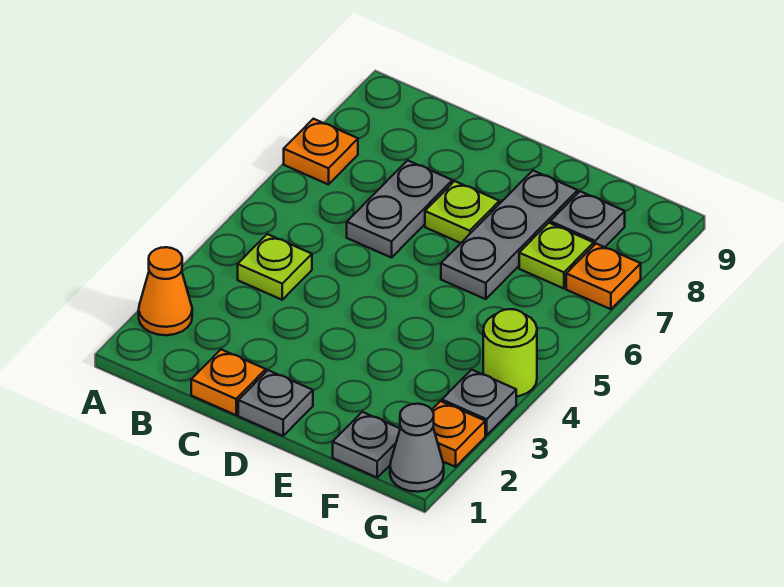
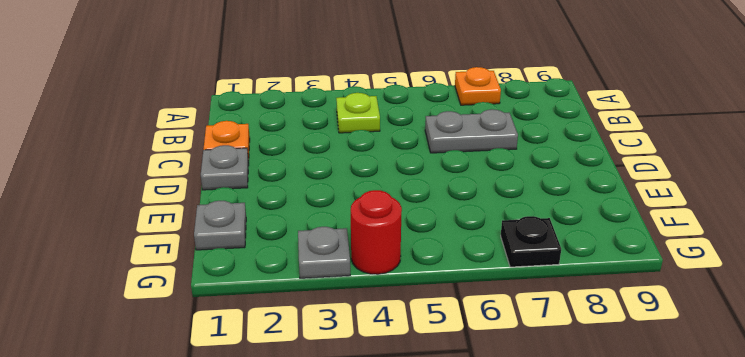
red 1x1 round brick [351,190,402,274] -> lime 1x1 round brick [483,309,537,396]
black 1x1 plate [501,216,561,267] -> orange 1x1 plate [566,244,641,309]
none -> orange 1x1 cone [139,247,192,335]
none -> lime 1x1 plate [425,181,499,243]
none -> grey 1x3 plate [441,171,578,299]

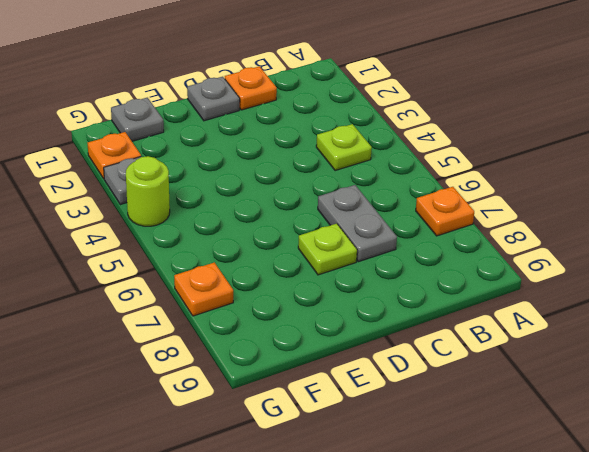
none -> orange 1x1 cone [139,247,192,335]
none -> grey 1x3 plate [441,171,578,299]
none -> lime 1x1 plate [519,223,594,288]

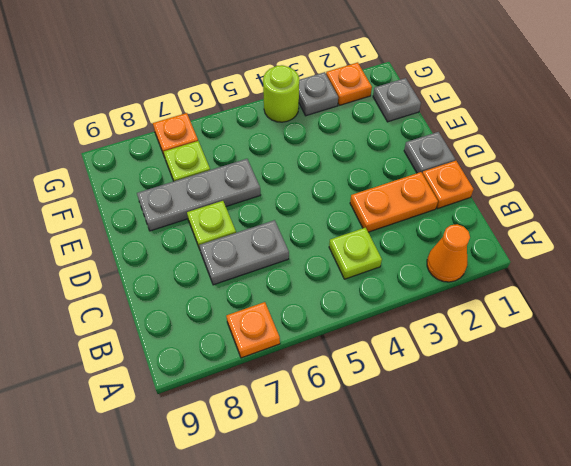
orange 1x2 plate [350,172,438,232] -> none
none -> grey 1x1 plate [550,191,625,247]
none -> grey 1x1 cone [390,404,444,492]

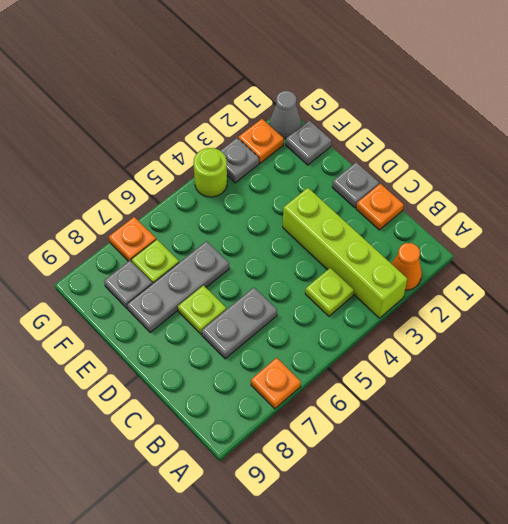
lime 1x4 brick [283,188,407,318] -> none

